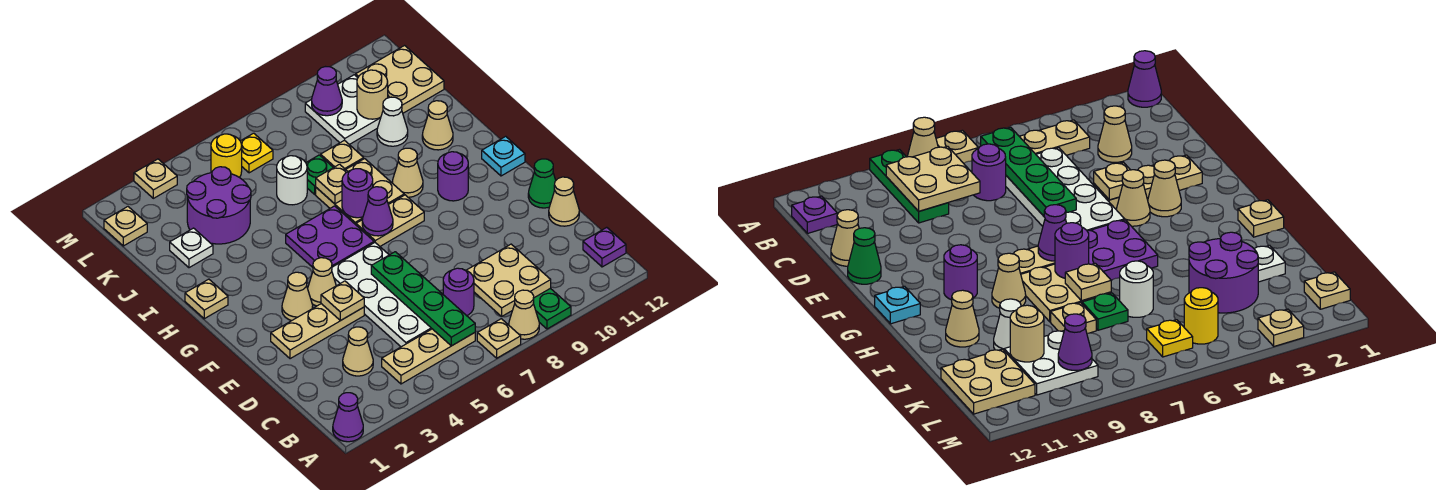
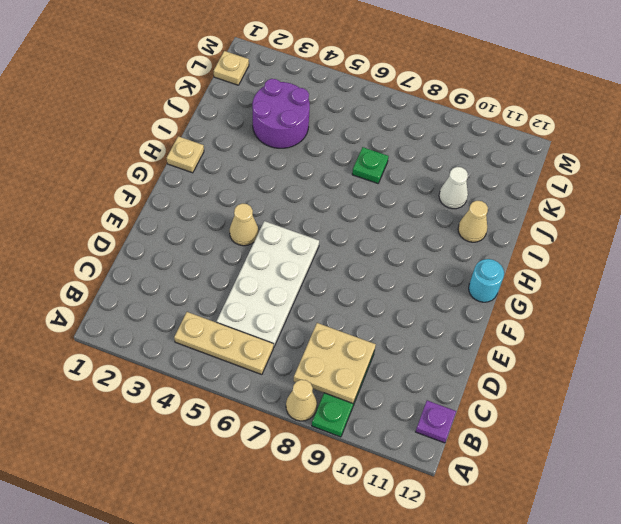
cyan 1x1 round brick [469,259,504,302] -> cyan 1x1 plate [482,136,525,176]
none -> purple 1x1 cone [333,393,363,442]
none -> tan 1x1 plate [477,319,521,358]
none -> tan 1x1 cone [343,327,373,376]
none -> purple 1x1 round brick [443,268,474,316]

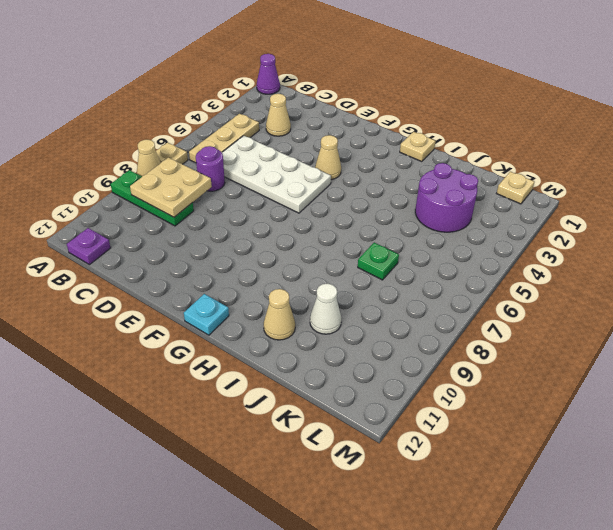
none -> tan 1x1 cone [549,177,579,226]
none -> tan 1x3 plate [271,304,364,359]
none -> green 1x1 cone [528,159,556,208]
none -> tan 1x1 cone [282,272,313,321]

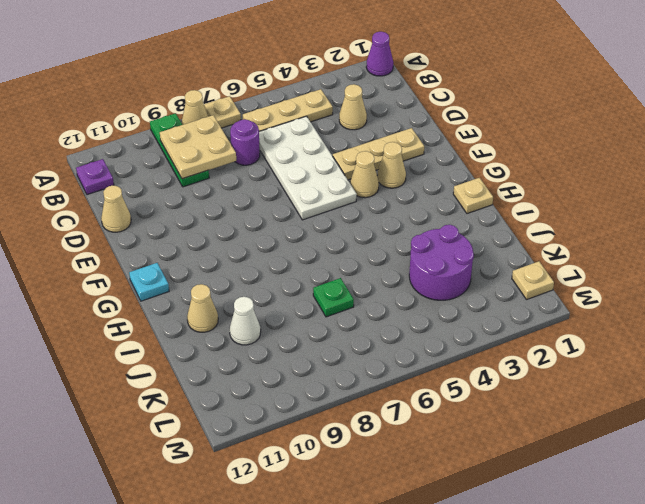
none -> green 1x1 cone [528,159,556,208]
none -> purple 2x2 plate [286,206,374,267]
none -> tan 1x2 plate [356,195,424,246]
none -> purple 1x1 round brick [438,152,468,201]

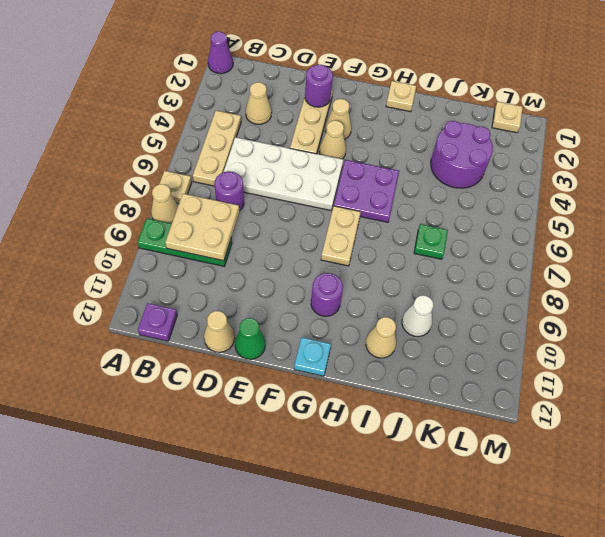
purple 1x1 round brick [305,65,333,107] -> purple 1x1 round brick moved to [342,169,373,218]
none -> tan 2x2 plate [316,159,404,225]
none -> tan 1x1 cone [392,148,423,197]
none -> white 1x1 plate [170,228,213,268]
none -> white 1x1 round brick [277,156,307,205]

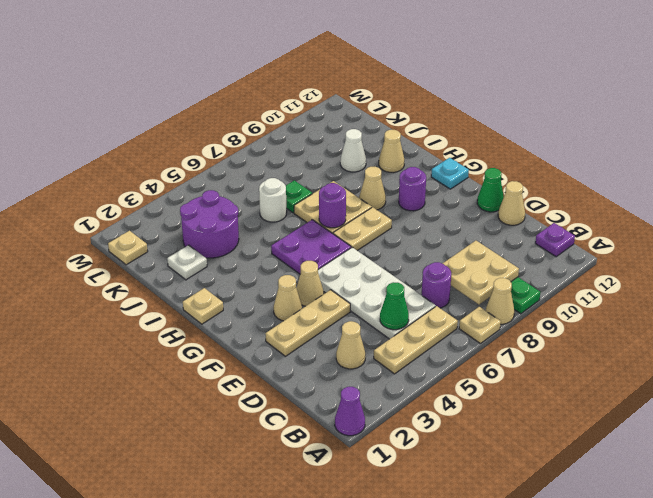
green 1x1 cone [380,282,409,330] -> none
none -> tan 1x1 plate [321,140,364,169]
none -> white 2x2 plate [305,75,381,145]
none -> tan 2x2 plate [356,46,444,113]
none -> yellow 1x1 round brick [211,134,242,177]

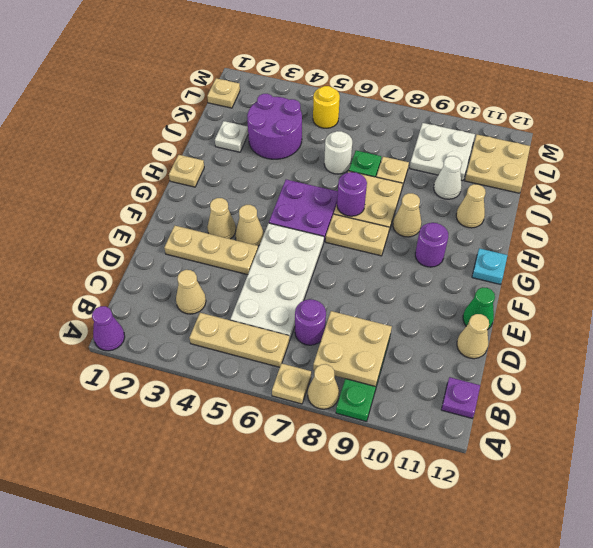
none -> yellow 1x1 plate [241,133,273,173]
none -> tan 1x1 plate [134,159,177,198]
none -> green 1x4 plate [371,252,475,346]
none -> tan 1x1 plate [321,281,364,321]

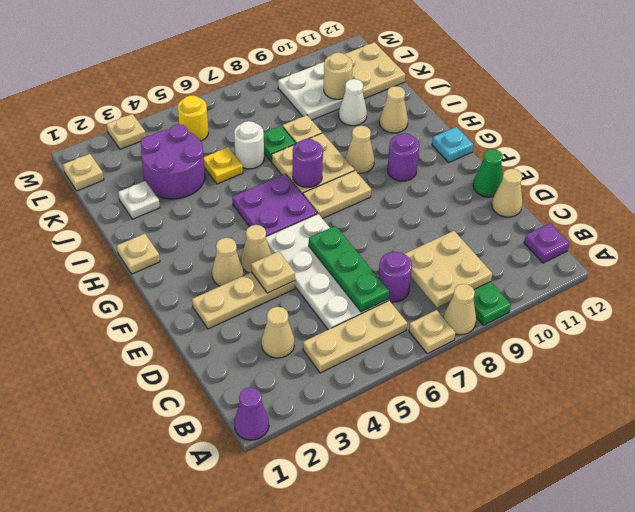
green 1x3 plate [309,226,389,312] -> green 1x4 plate [371,252,475,346]
yellow 1x1 plate [204,147,243,184] -> yellow 1x1 plate moved to [241,133,273,173]
none -> purple 1x1 cone [362,187,393,236]
none -> tan 1x1 plate [316,164,348,204]
none -> purple 1x1 cone [312,67,342,116]

